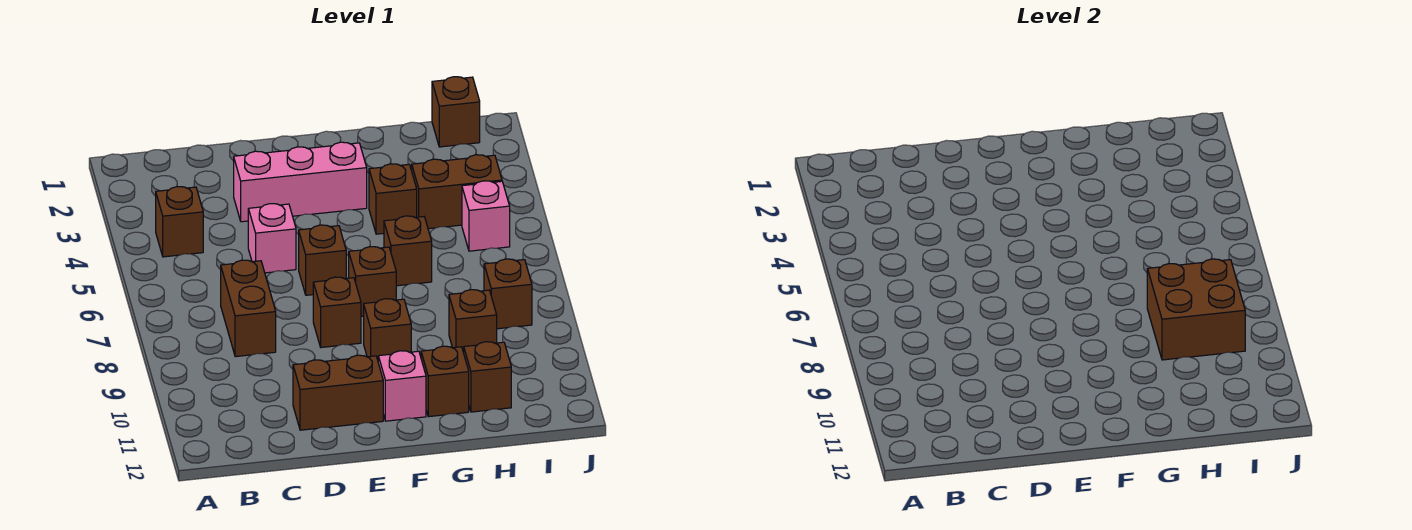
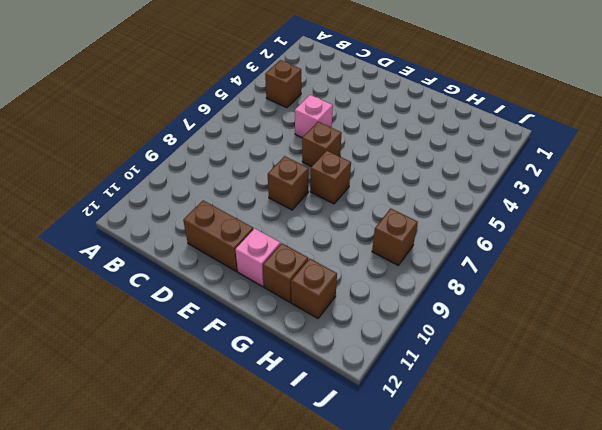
none -> brown 1x2 brick [221,260,276,357]
none -> pink 1x3 brick [234,142,367,222]
none -> brown 1x1 brick [364,299,411,360]

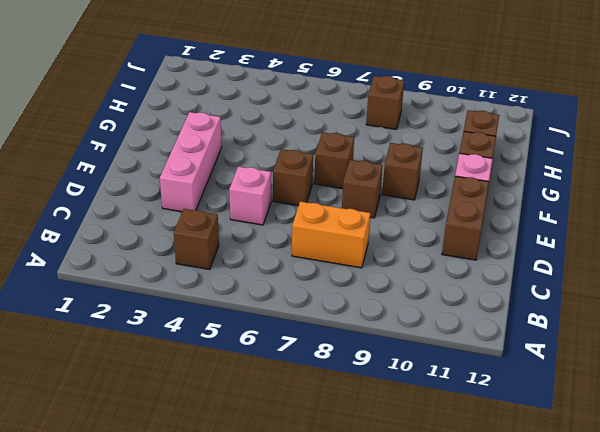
orange 1x2 brick [292,202,370,268] -> brown 1x2 brick [221,260,276,357]
none -> brown 1x1 brick [369,164,417,234]
none -> brown 1x1 brick [384,216,432,286]
none -> brown 1x2 brick [412,155,502,229]

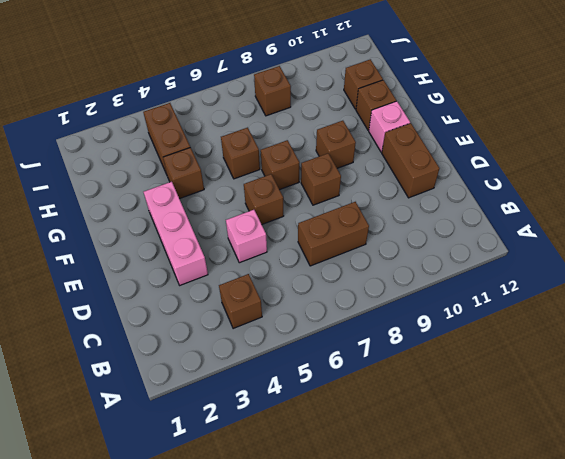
none -> brown 1x1 brick [449,290,497,353]
none -> brown 1x1 brick [432,77,480,147]
none -> pink 1x1 brick [462,181,510,251]

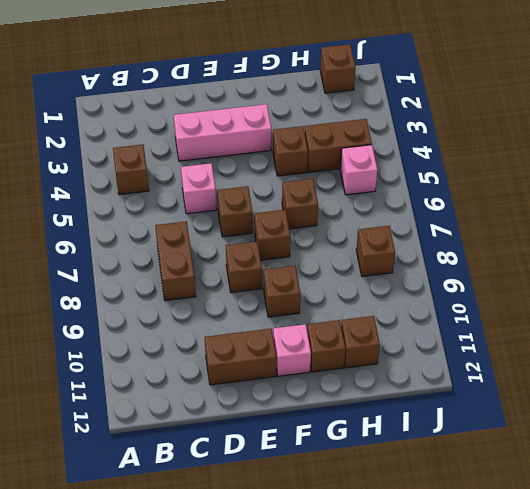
none -> brown 1x1 brick [449,290,497,353]
none -> brown 2x2 brick [1147,259,1245,360]

